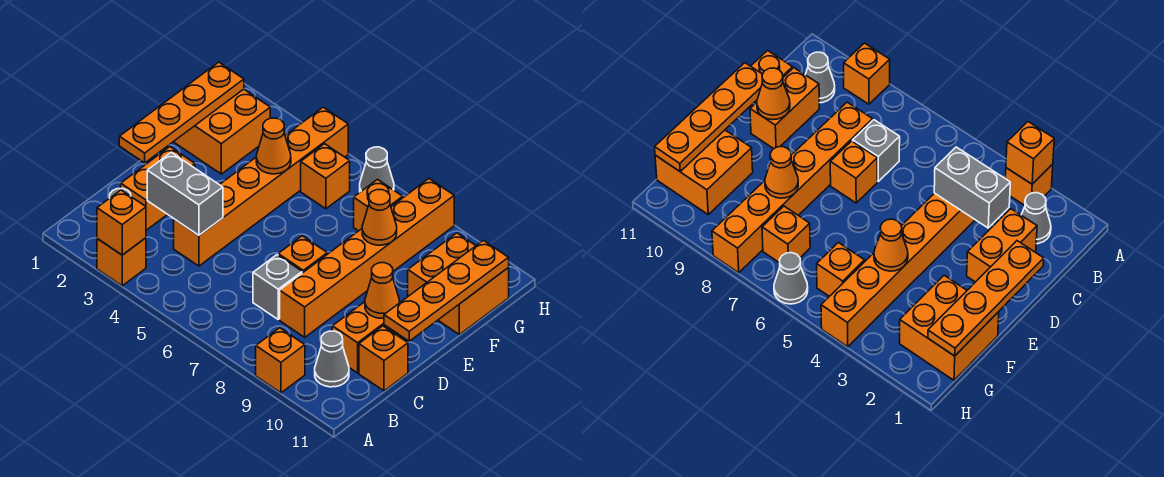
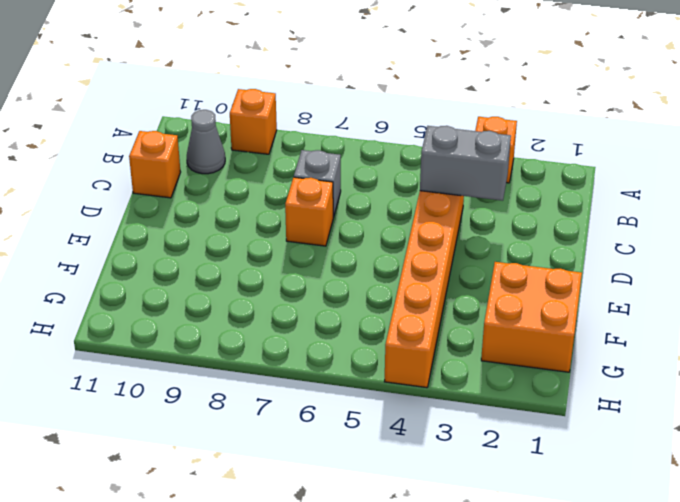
none -> grey 1x1 cone [1021,193,1051,244]
none -> orange 1x2 brick [121,147,195,230]
none -> orange 1x6 brick [280,179,454,337]

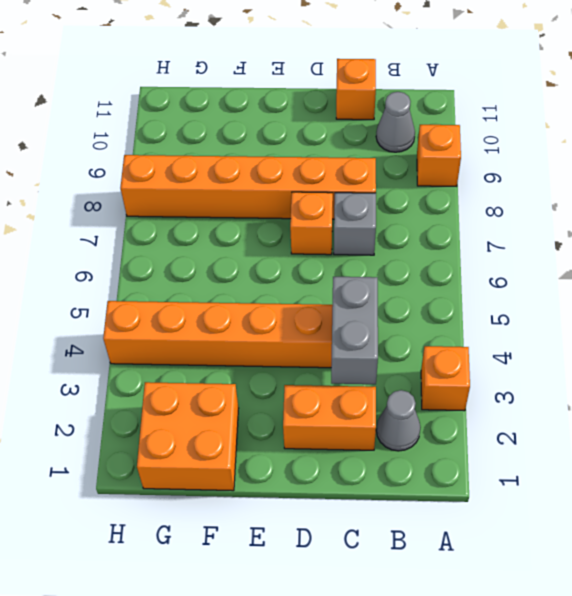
none -> orange 1x2 brick [332,301,404,373]
none -> orange 2x2 brick [408,233,509,335]
none -> orange 1x1 brick [301,144,350,209]

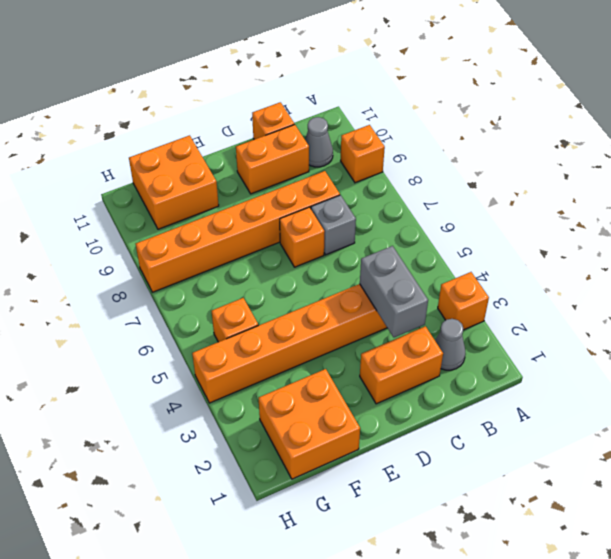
none -> orange 1x1 brick [354,180,403,231]
none -> grey 1x1 cone [360,147,394,192]
none -> orange 1x1 brick [97,190,146,255]

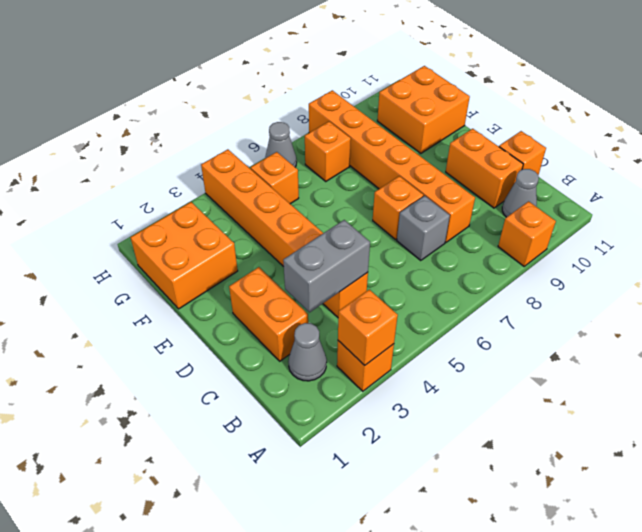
none -> orange 1x4 plate [119,62,244,163]
none -> orange 1x1 cone [365,263,399,318]
none -> orange 1x4 plate [384,240,509,341]

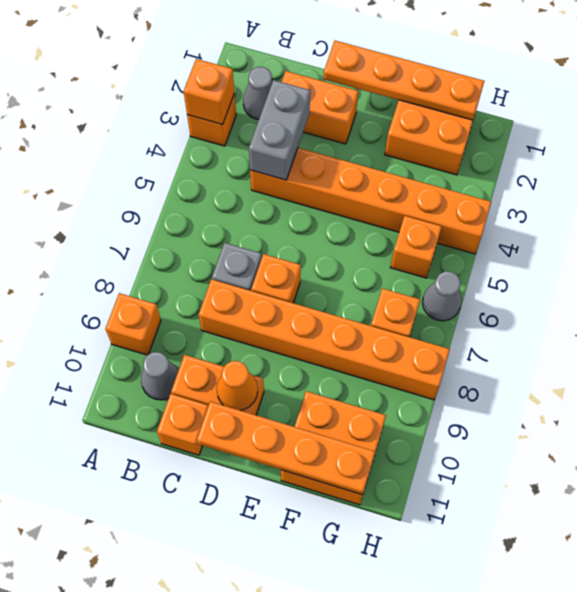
none -> orange 1x1 cone [256,118,291,174]
none -> orange 1x1 cone [362,190,397,245]

